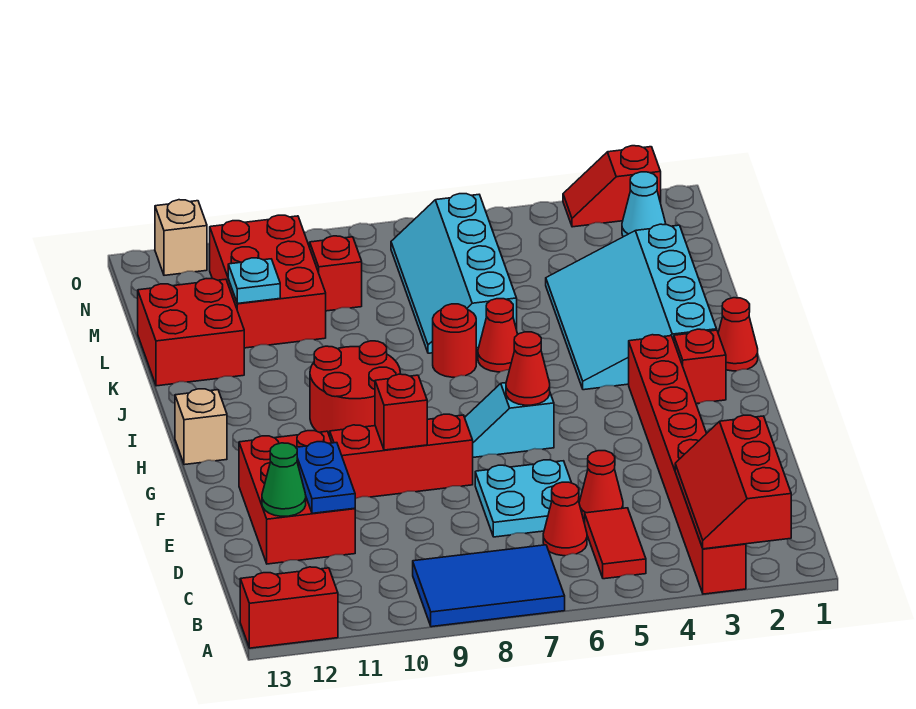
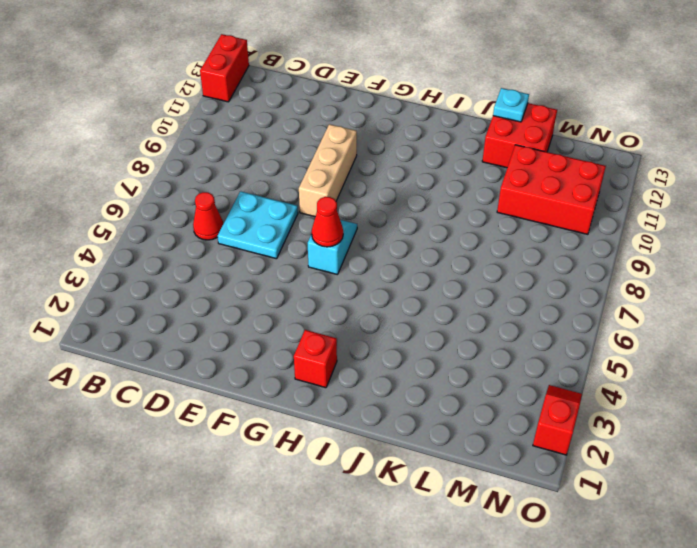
tan 1x3 brick [299,124,357,217] -> red 1x3 brick [330,414,473,499]
cyan 1x1 plate [493,88,529,122] -> cyan 1x1 plate moved to [228,258,280,304]
none -> red 1x8 brick [629,335,746,594]
none -> blue 2x3 tile [413,545,565,627]
none -> red 1x2 tile [585,508,646,579]
none -> red 1x1 cone [579,451,623,519]

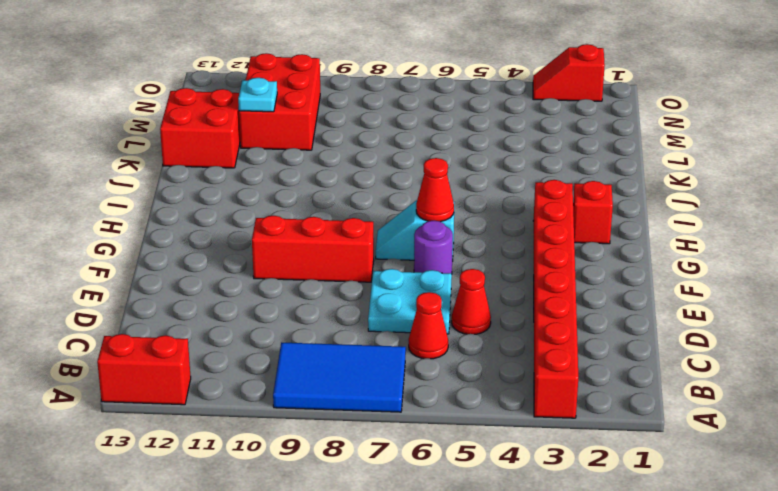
purple 1x1 round brick [414,221,453,274] -> none
none -> red 1x2 tile [585,508,646,579]
none -> red 2x3 brick [239,431,355,564]
none -> red 2x2 round brick [310,341,400,436]
none -> tan 1x1 brick [175,389,227,465]

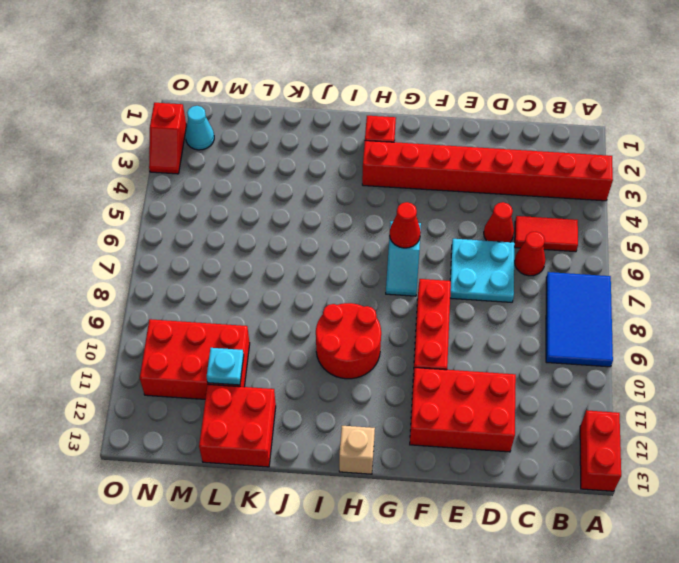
none -> red 1x1 cone [718,298,758,371]
none -> cyan 3x4 slope [546,224,717,390]
none -> red 1x1 cone [478,299,518,372]
none -> red 1x1 round brick [433,304,476,377]

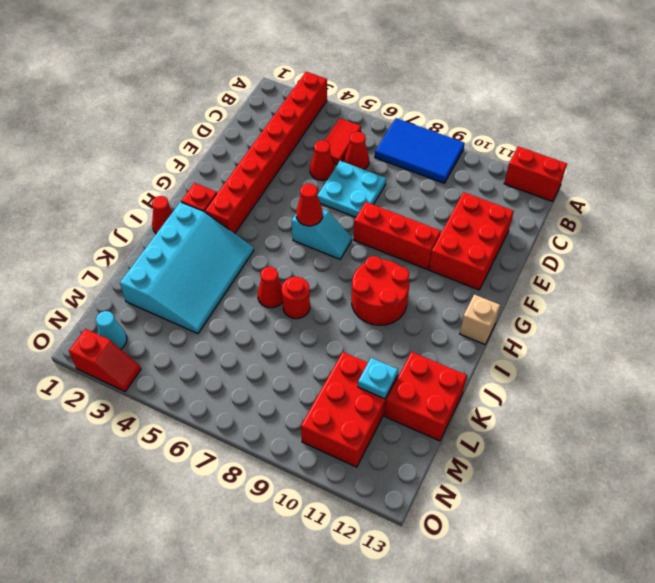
none -> cyan 2x4 slope [391,194,517,353]
none -> red 1x1 brick [310,236,362,311]
none -> tan 1x1 brick [155,200,207,275]
none -> red 2x3 slope [675,415,791,549]

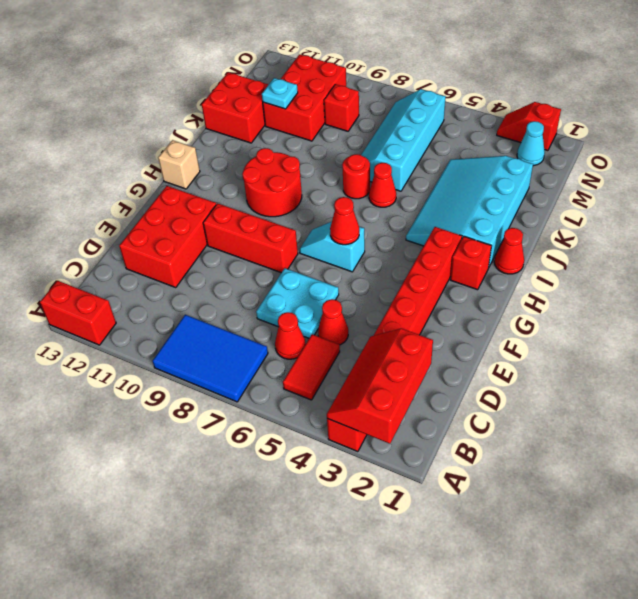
none -> tan 1x1 brick [155,200,207,275]
none -> blue 1x2 plate [296,442,355,513]
none -> green 1x1 cone [262,443,306,516]
none -> red 1x1 brick [375,374,427,450]

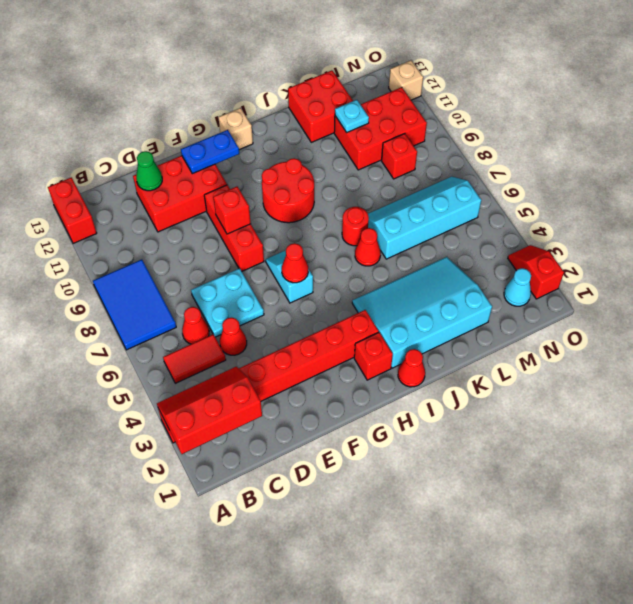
blue 1x2 plate [181,130,239,174] -> blue 1x2 plate moved to [296,442,355,513]

